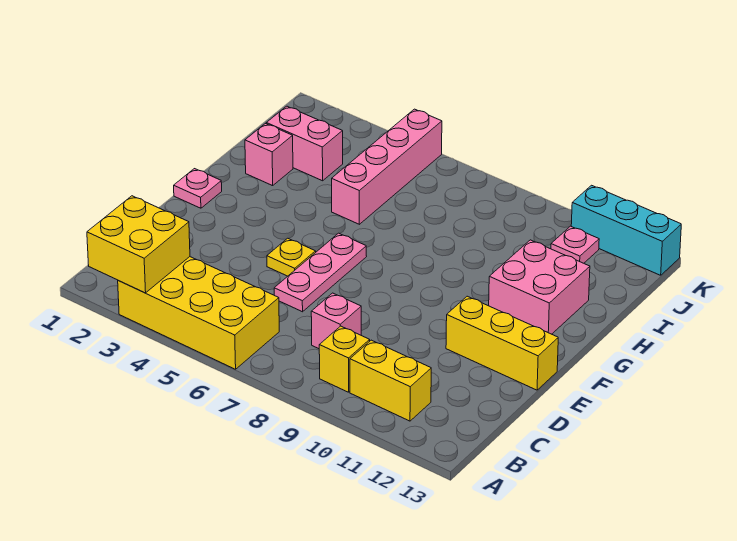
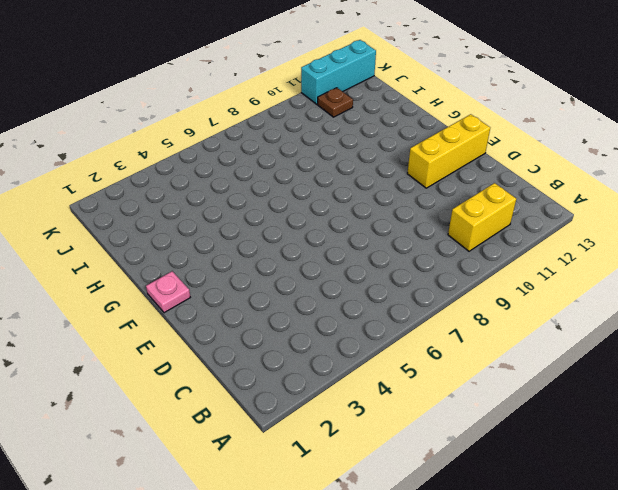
brown 1x1 plate [318,88,353,117] -> pink 1x1 plate [551,226,599,263]
none -> yellow 2x4 brick [118,257,279,369]
none -> yellow 1x1 brick [319,326,370,392]
none -> pink 1x1 brick [311,293,361,349]

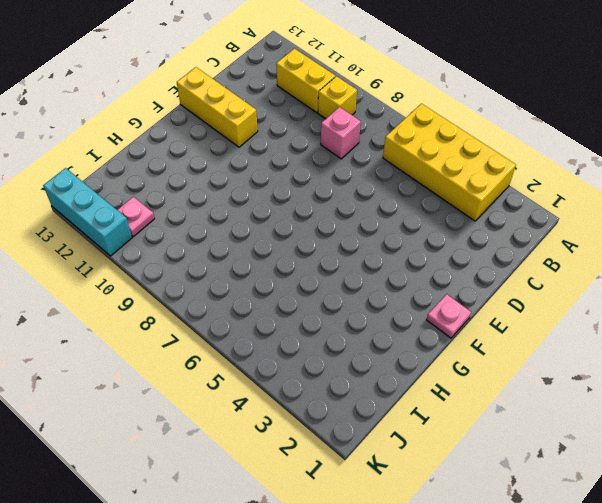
none -> pink 1x3 plate [274,233,367,312]
none -> yellow 1x1 plate [267,238,316,276]
none -> pink 2x2 brick [489,240,590,334]

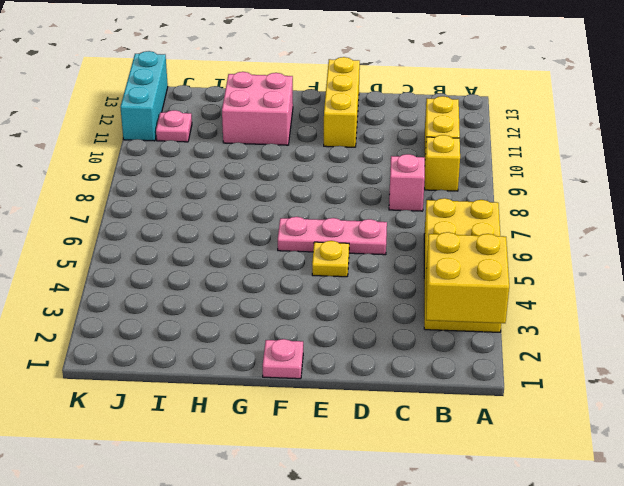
none -> pink 1x1 brick [245,124,293,186]
none -> pink 1x4 brick [332,109,442,224]
none -> pink 1x2 brick [266,106,343,181]

